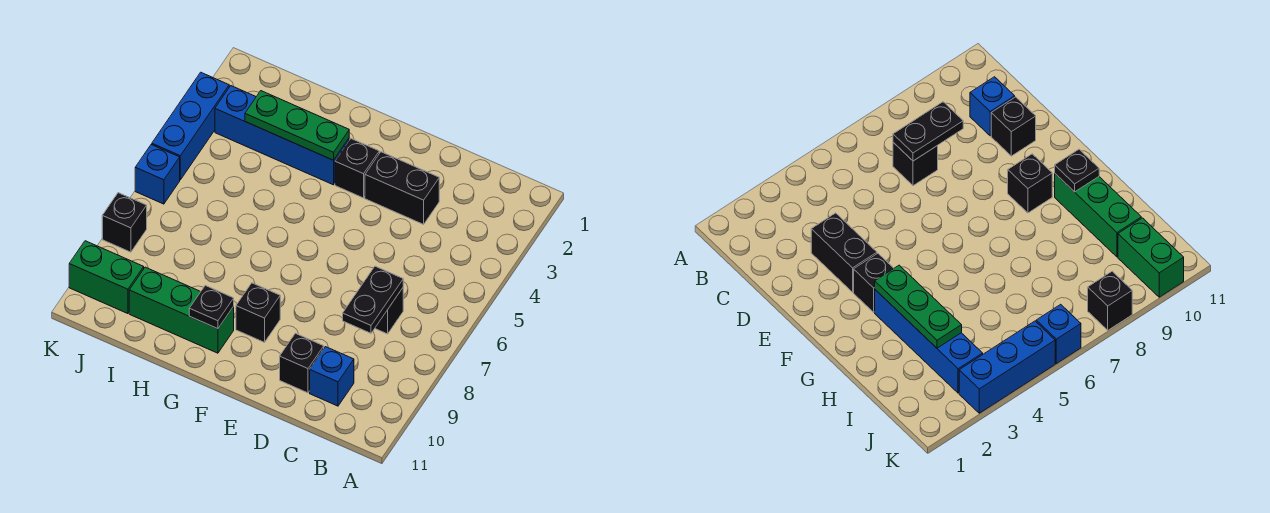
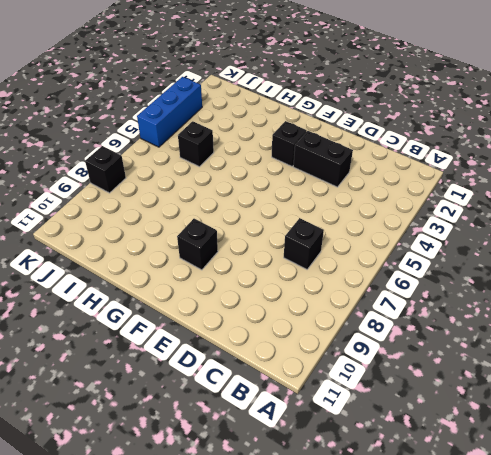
black 1x1 brick [178,121,214,167] -> black 1x1 brick moved to [280,333,324,393]
none -> blue 1x1 brick [310,347,354,406]
none -> blue 1x4 brick [215,86,349,185]
none -> green 1x3 brick [129,267,234,353]

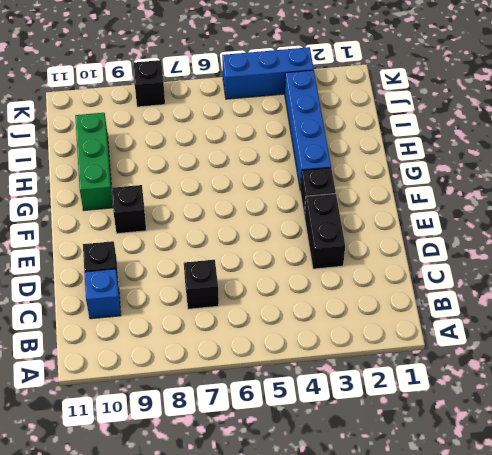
none -> green 1x2 brick [69,241,144,314]
none -> blue 1x1 brick [135,145,180,204]
none -> black 1x2 plate [343,266,403,333]

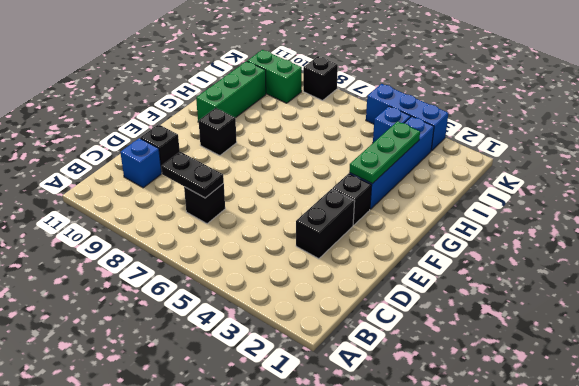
blue 1x1 brick [373,106,411,143] -> blue 1x1 brick moved to [135,145,180,204]
green 1x2 brick [247,50,302,103] -> green 1x2 brick turned to [69,241,144,314]
none -> black 1x1 plate [189,285,234,329]

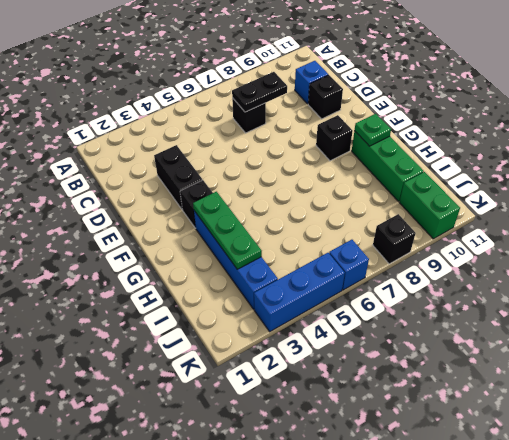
green 1x1 plate [354,114,391,146] -> black 1x1 plate [189,285,234,329]

